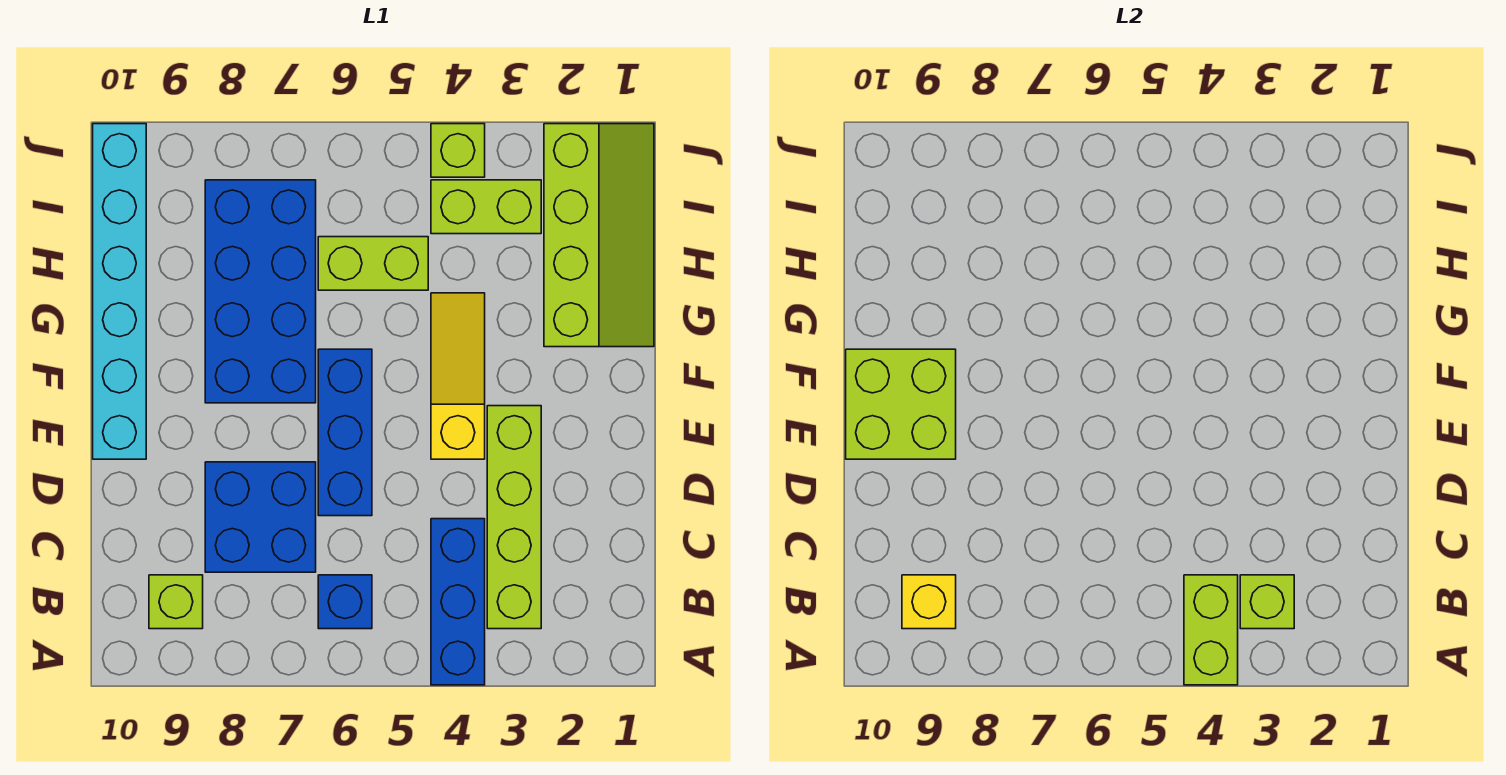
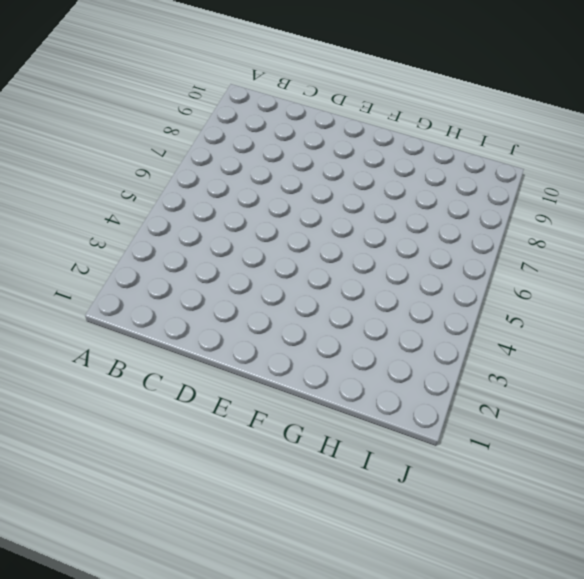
none -> blue 1x3 brick [431,519,485,685]
none -> lime 1x4 brick [487,406,541,629]
none -> blue 1x1 brick [318,575,372,629]

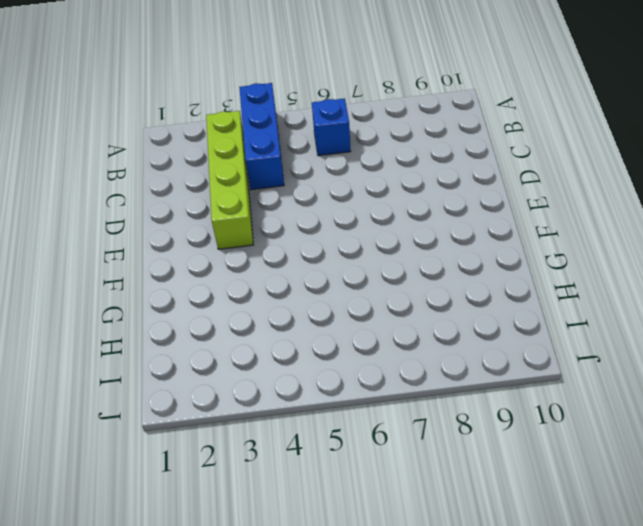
none -> lime 1x1 brick [149,575,203,629]
none -> blue 2x2 brick [205,462,316,572]
none -> blue 1x3 brick [318,349,372,516]

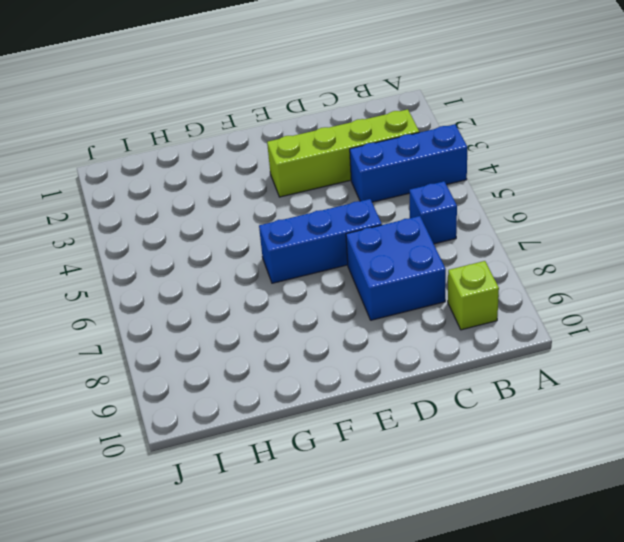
none -> yellow 1x3 slope [431,293,485,459]
none -> cyan 1x6 brick [93,124,146,459]
none -> blue 2x4 brick [205,180,316,403]

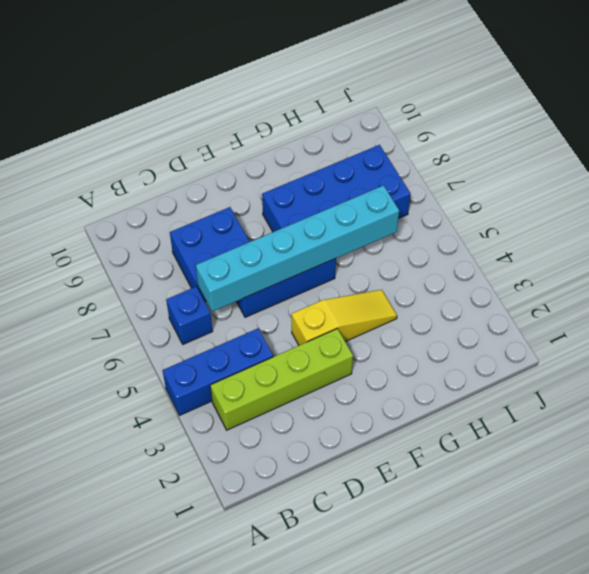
cyan 1x6 brick [196,185,399,312] -> cyan 1x6 brick moved to [93,124,146,459]
none -> lime 1x1 brick [149,575,203,629]
none -> lime 2x4 slope [544,124,654,347]
none -> lime 1x2 brick [318,237,428,290]

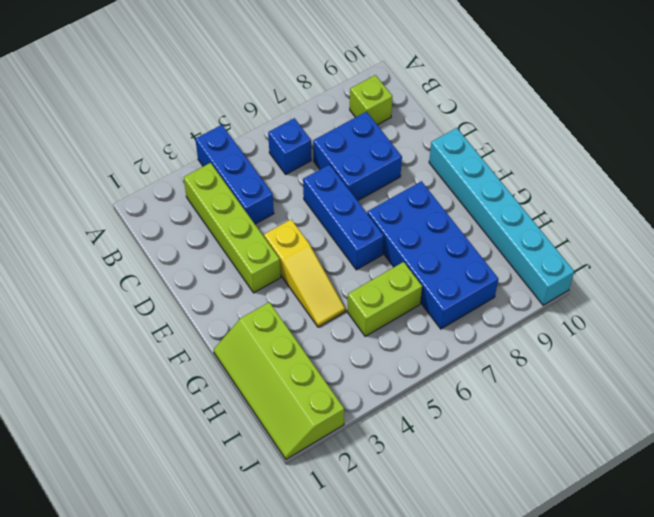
none -> lime 1x2 brick [431,180,541,234]
none -> lime 1x1 brick [431,124,485,177]
none -> lime 1x2 brick [1184,575,1238,685]

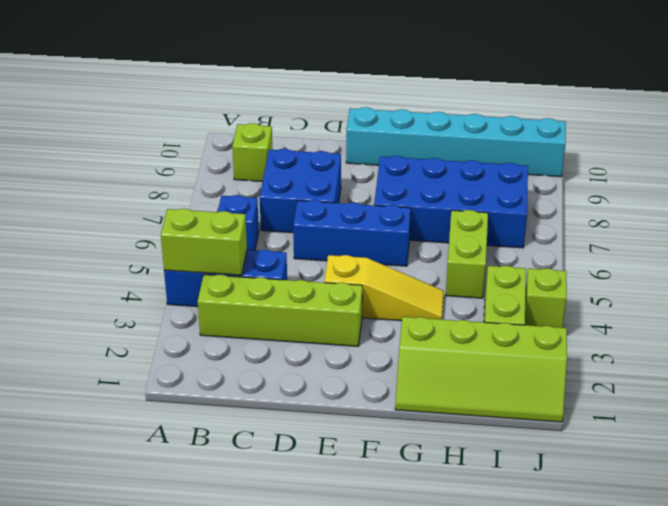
none -> lime 1x1 brick [1240,575,1294,629]
none -> yellow 1x1 brick [902,575,956,629]
none -> lime 2x2 brick [846,349,956,459]

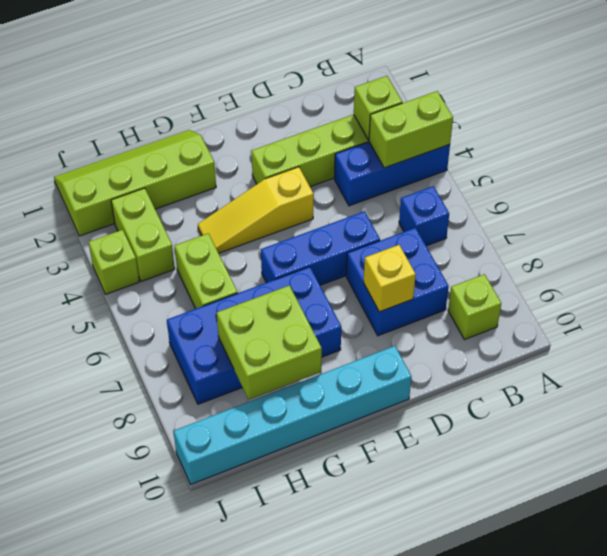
yellow 1x1 brick [364,245,416,312] -> yellow 1x1 brick moved to [902,575,956,629]
lime 2x2 brick [217,285,322,399] -> lime 2x2 brick moved to [846,349,956,459]

